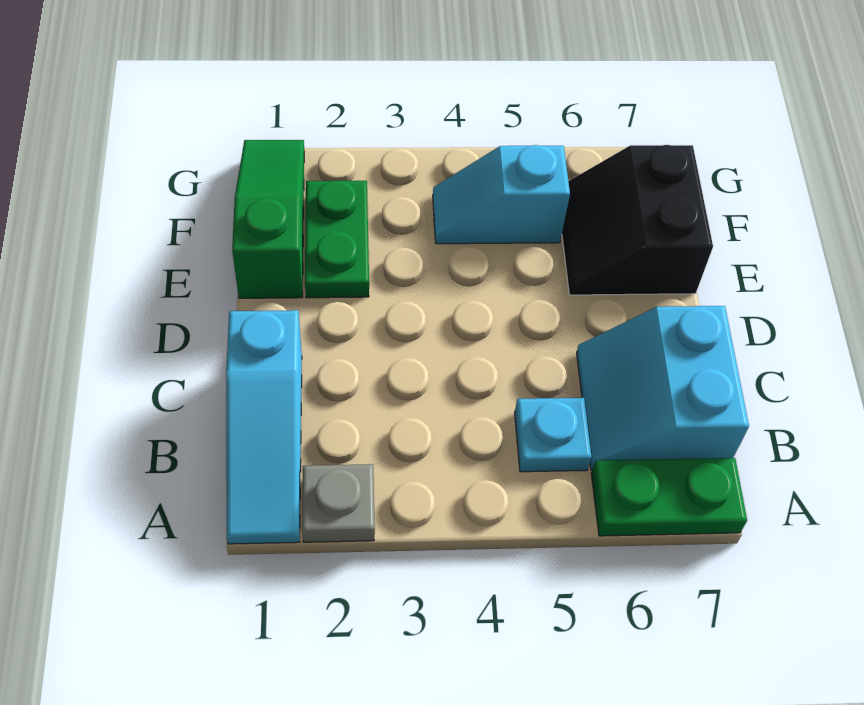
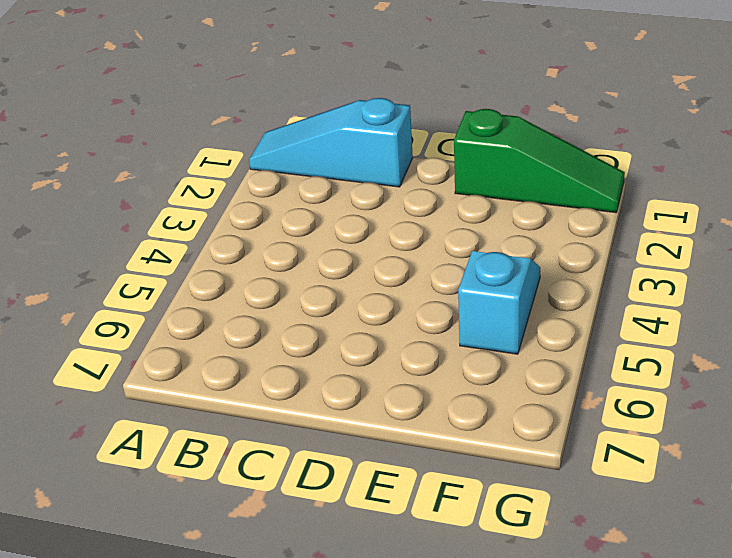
none -> grey 1x1 plate [302,464,375,542]
none -> green 1x2 plate [591,458,747,536]

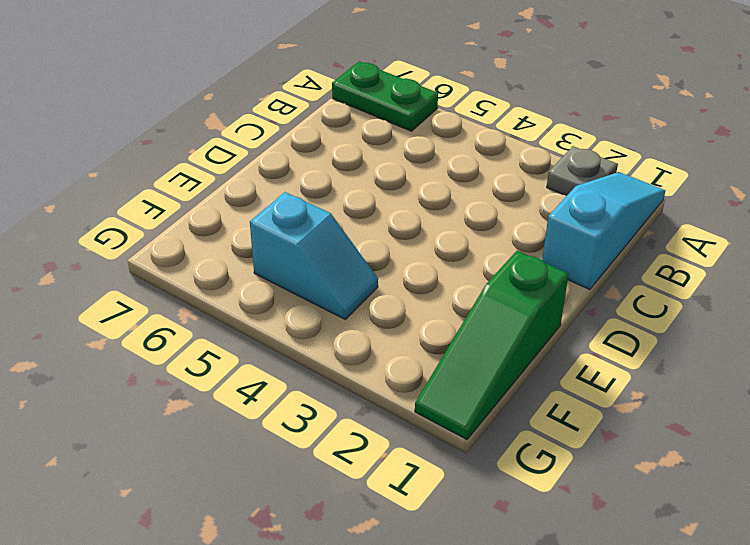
none -> cyan 1x1 plate [515,398,591,472]
none -> cyan 2x2 slope [577,306,749,470]

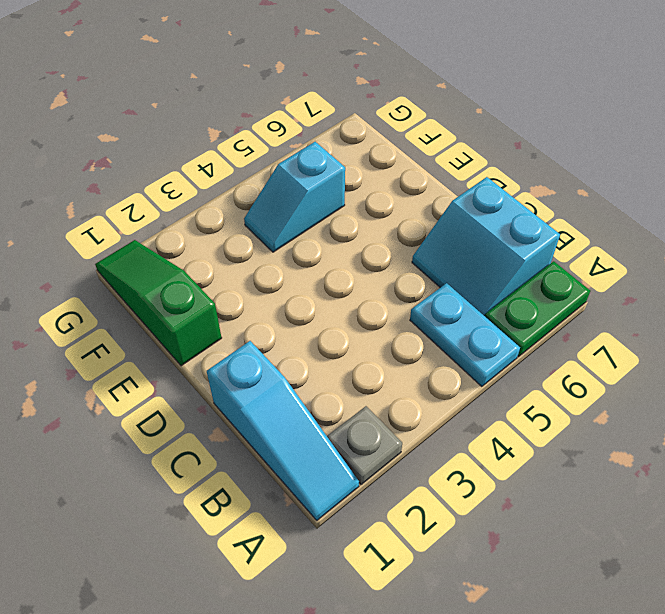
cyan 1x2 plate [410,283,520,387] -> cyan 1x1 plate [515,398,591,472]
none -> green 1x2 plate [305,181,369,298]
none -> black 2x2 slope [562,145,713,295]

